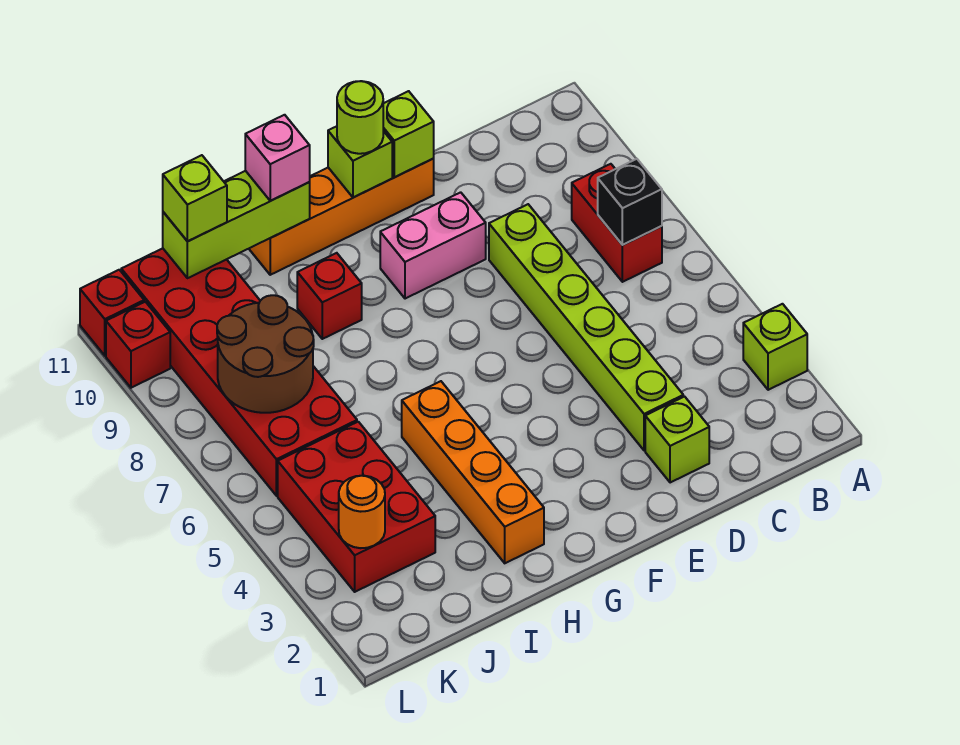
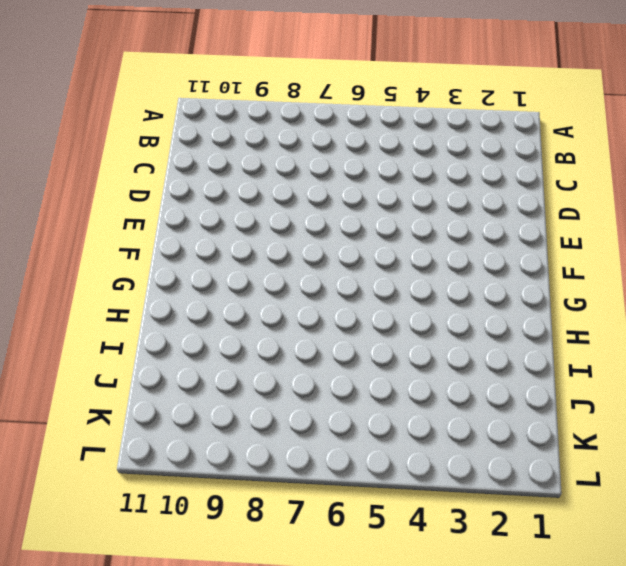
none -> lime 1x1 brick [743,304,807,390]
none -> red 1x2 brick [572,164,662,282]
none -> lime 1x1 brick [645,397,709,483]

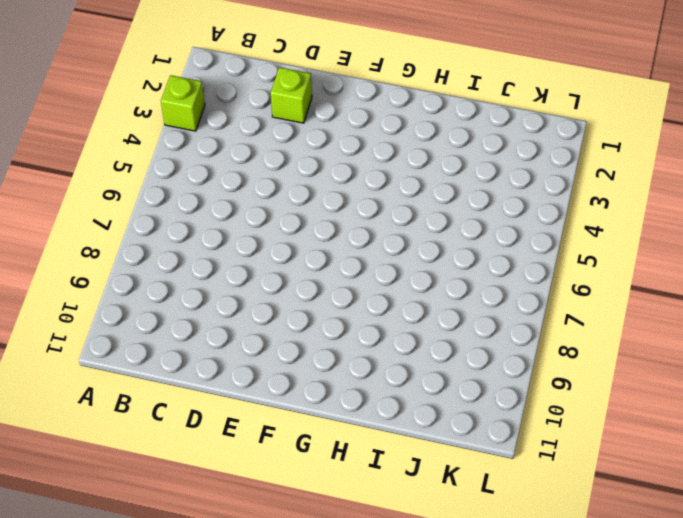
none -> red 1x2 brick [572,164,662,282]
none -> lime 1x6 brick [489,204,683,450]
none -> pink 1x2 brick [380,192,486,299]

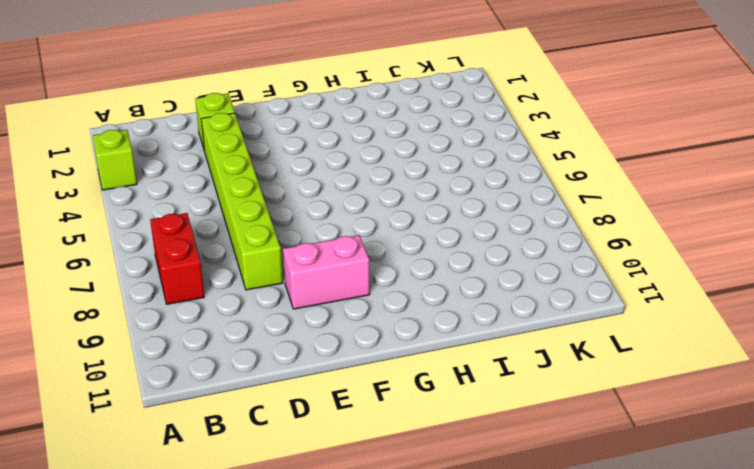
none -> orange 1x4 brick [249,159,434,275]
none -> orange 1x4 brick [402,381,544,563]
none -> red 1x1 brick [297,253,362,339]

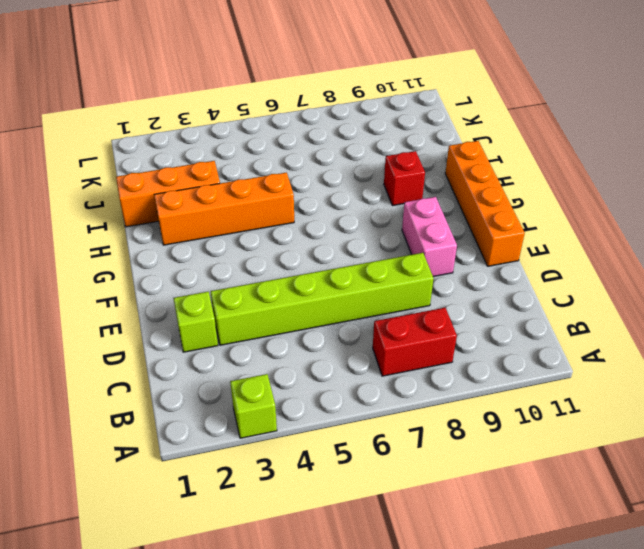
orange 1x3 brick [116,161,220,227] -> none
none -> red 2x3 brick [278,422,435,592]
none -> red 2x6 brick [121,248,357,496]
none -> red 1x1 brick [106,302,170,388]

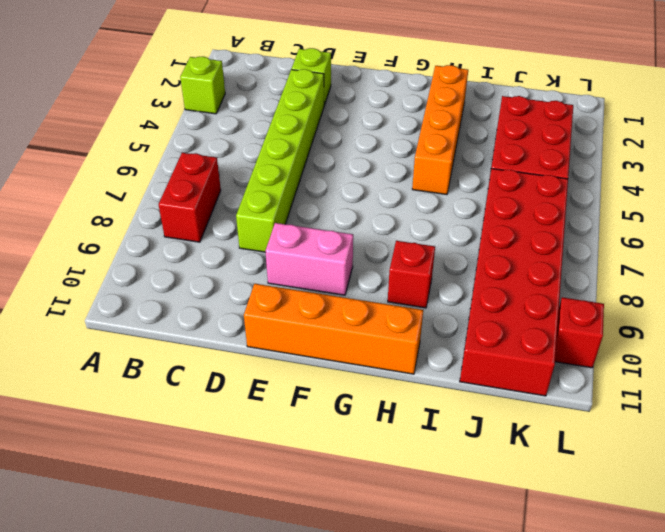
none -> red 1x1 brick [80,270,144,356]
none -> black 1x1 brick [598,159,662,245]
none -> lime 1x1 brick [383,91,434,177]

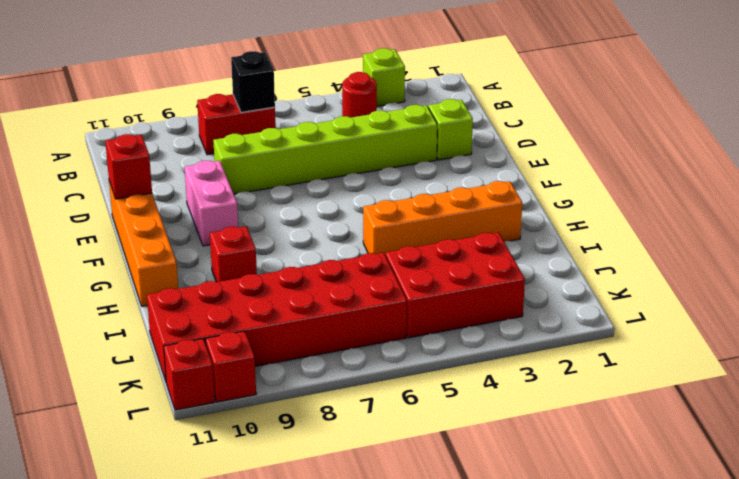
red 1x1 round brick [342,72,377,117] -> none
red 1x1 brick [105,134,152,199] -> lime 1x1 brick [383,91,434,177]
none -> lime 1x1 brick [328,126,392,198]
none -> lime 1x3 brick [163,171,310,278]
none -> brown 2x2 round brick [217,295,314,413]

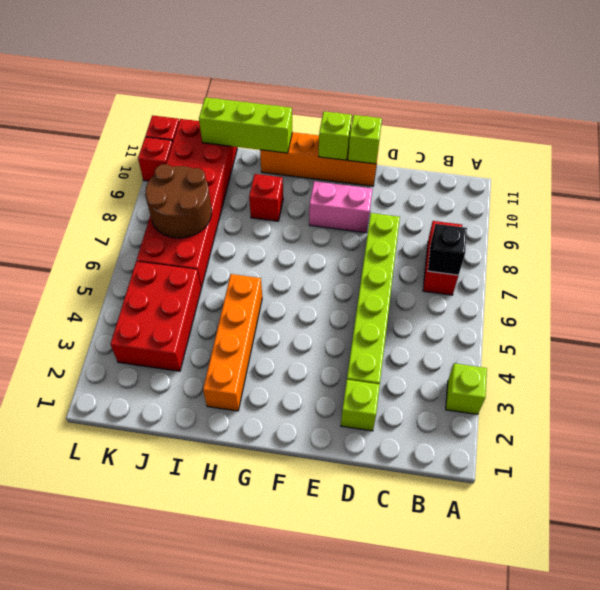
none -> orange 1x1 round brick [339,476,385,548]
none -> lime 1x1 round brick [337,81,383,154]
none -> pink 1x1 brick [245,115,310,201]

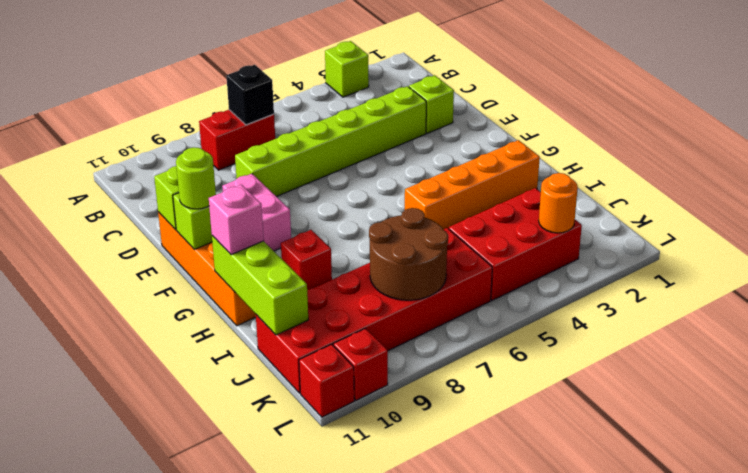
none -> lime 1x1 brick [163,155,227,241]

